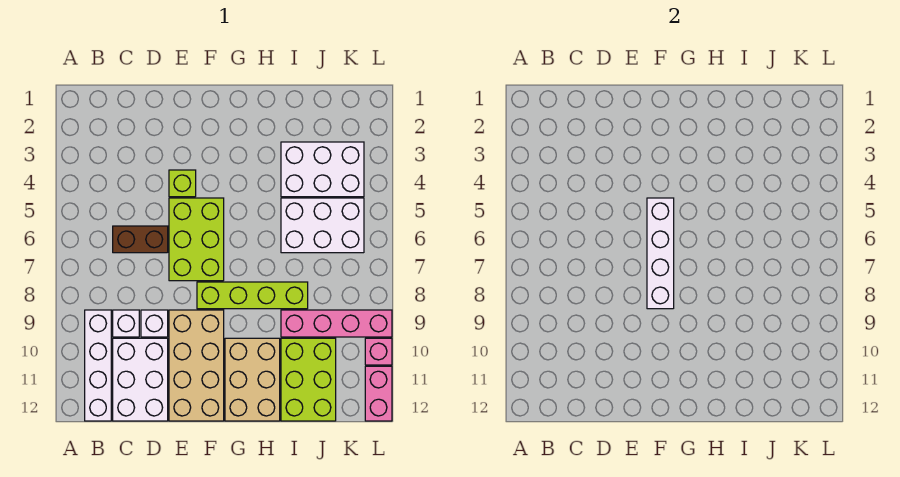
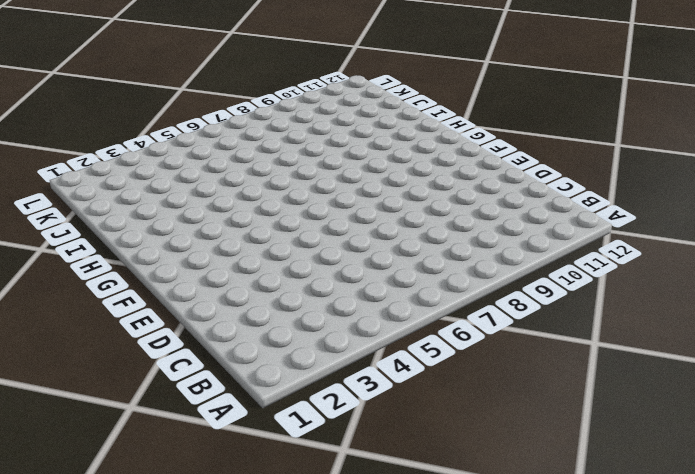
none -> white 1x4 brick [85,310,111,421]
none -> brown 1x2 brick [113,226,168,253]
none -> white 1x1 brick [113,310,139,337]

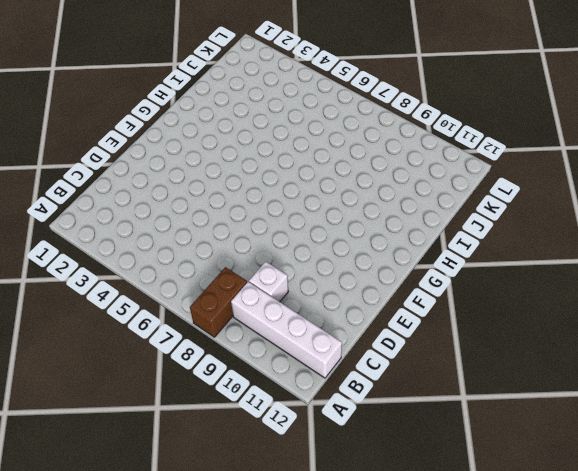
brown 1x2 brick [190,267,247,337] -> brown 1x2 brick moved to [113,226,168,253]
none -> white 2x3 brick [113,338,168,421]
none -> white 1x1 brick [141,310,168,337]
none -> lime 1x1 brick [169,170,196,197]

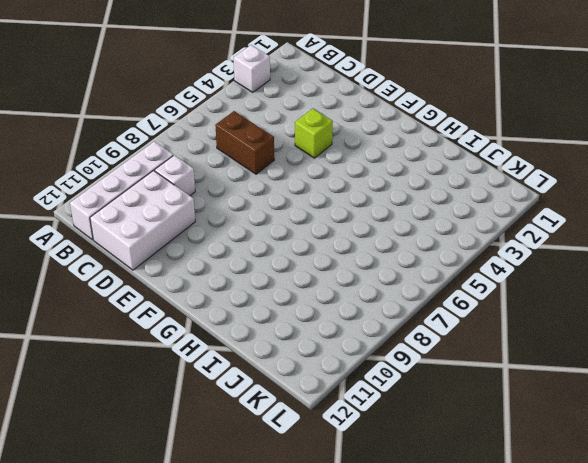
white 1x1 brick [234,45,270,92] -> white 1x1 brick moved to [141,310,168,337]
none -> lime 2x3 brick [169,198,224,281]
none -> tan 2x4 brick [169,310,224,421]
none -> lime 1x4 brick [197,282,308,309]

